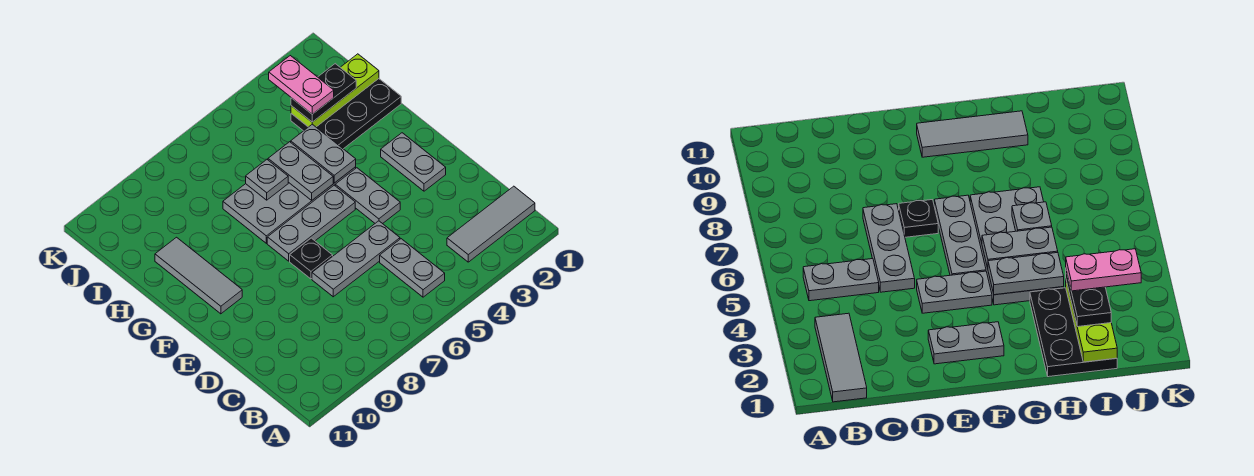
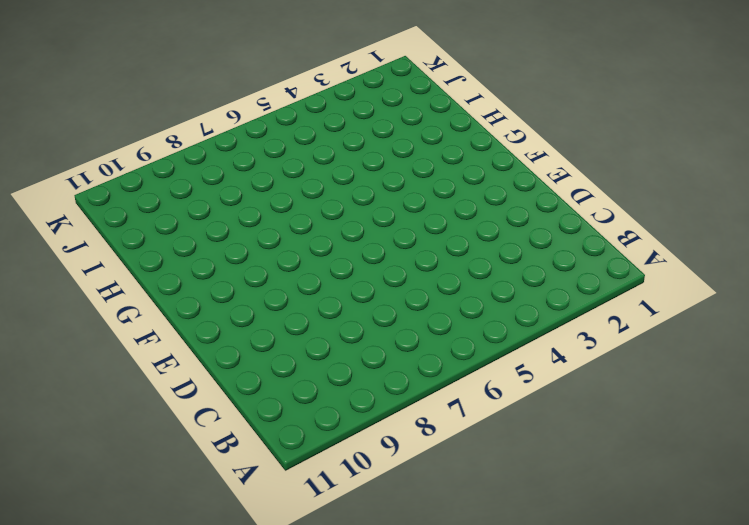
none -> grey 1x3 tile [447,186,535,262]
none -> grey 1x2 plate [380,239,445,297]
none -> grey 1x3 plate [312,221,400,297]

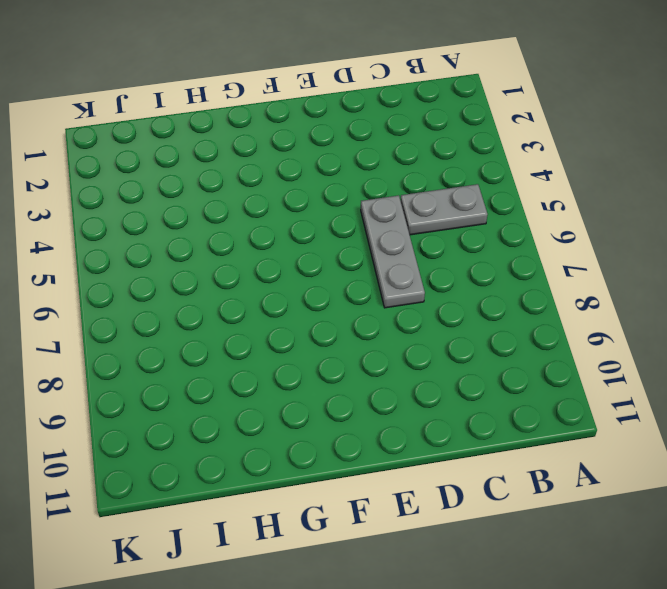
none -> grey 1x3 tile [447,186,535,262]
none -> grey 1x2 plate [381,133,446,191]
none -> grey 1x2 plate [335,168,400,224]

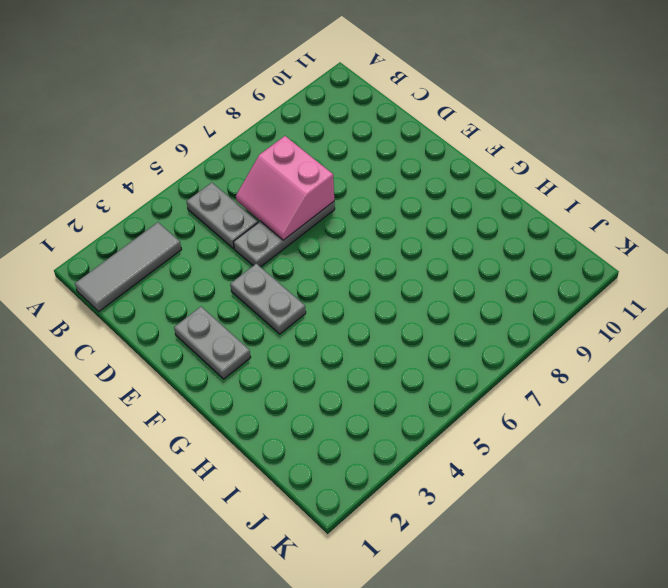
pink 2x2 slope [236,136,334,240] -> none
none -> black 1x1 plate [290,238,333,279]
none -> grey 1x3 plate [267,185,355,261]
none -> grey 1x3 tile [155,237,242,314]

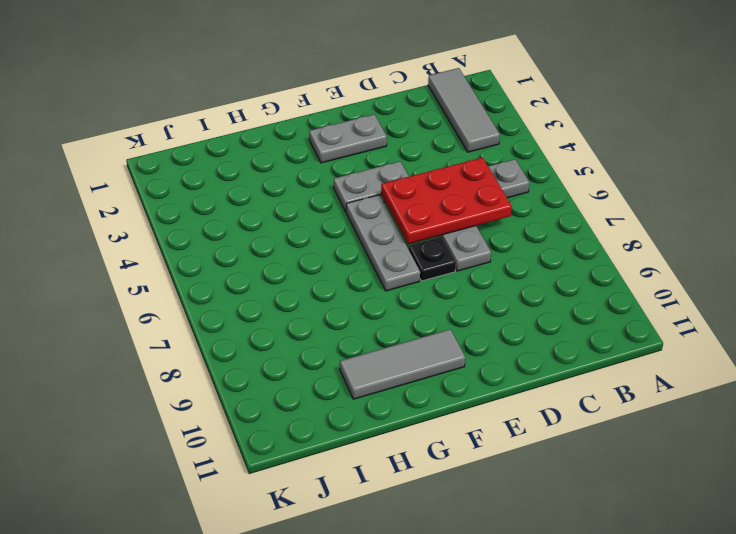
red 2x3 plate [381,157,512,244] -> none
none -> grey 2x4 plate [223,167,356,243]
none -> black 2x3 plate [291,79,401,149]
none -> grey 1x2 plate [291,124,356,183]

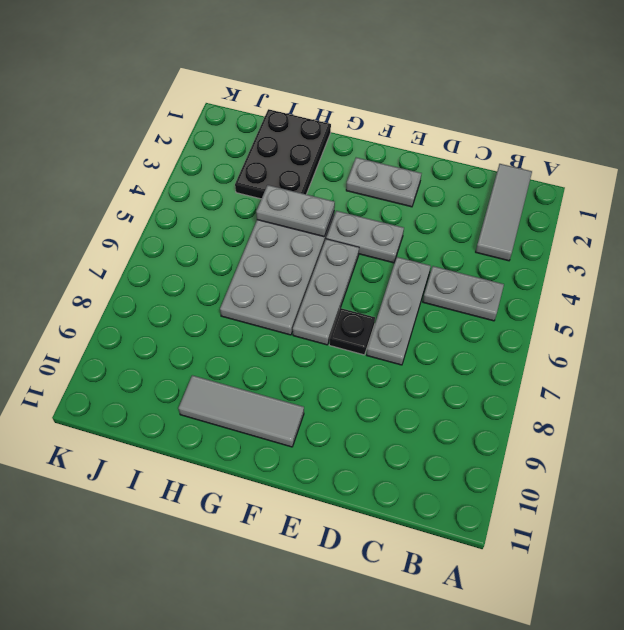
none -> grey 1x2 plate [268,142,333,201]
none -> grey 1x1 plate [246,160,288,200]
none -> lime 1x3 plate [291,54,379,127]

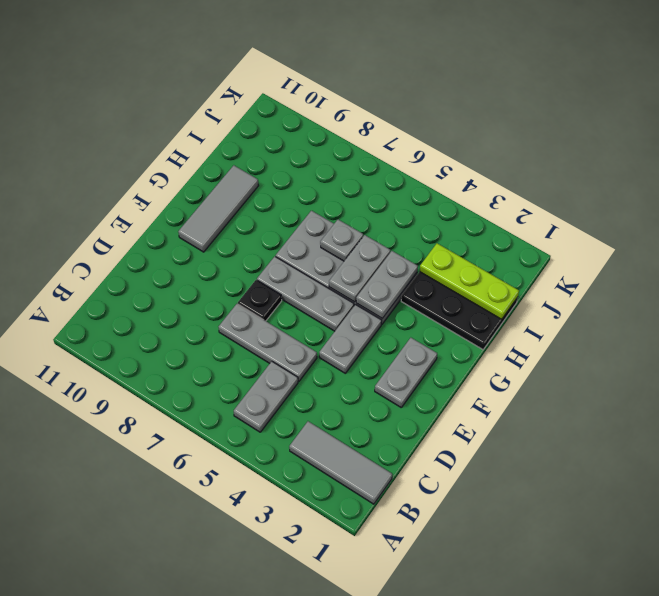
none -> black 1x2 plate [291,64,356,122]
none -> pink 1x2 plate [269,56,334,114]

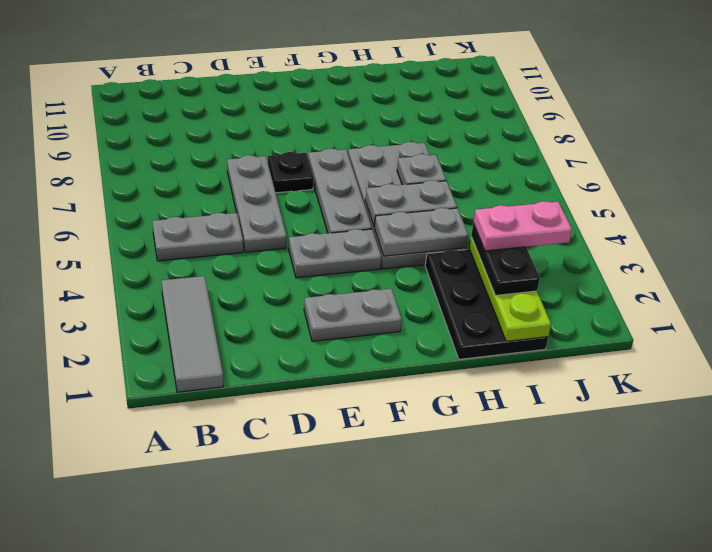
none -> grey 1x3 tile [155,237,242,314]

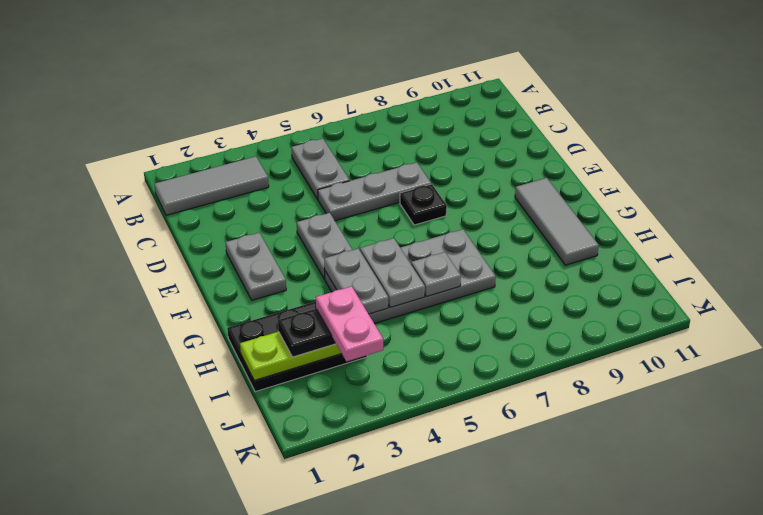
none -> grey 1x3 plate [267,185,355,261]

